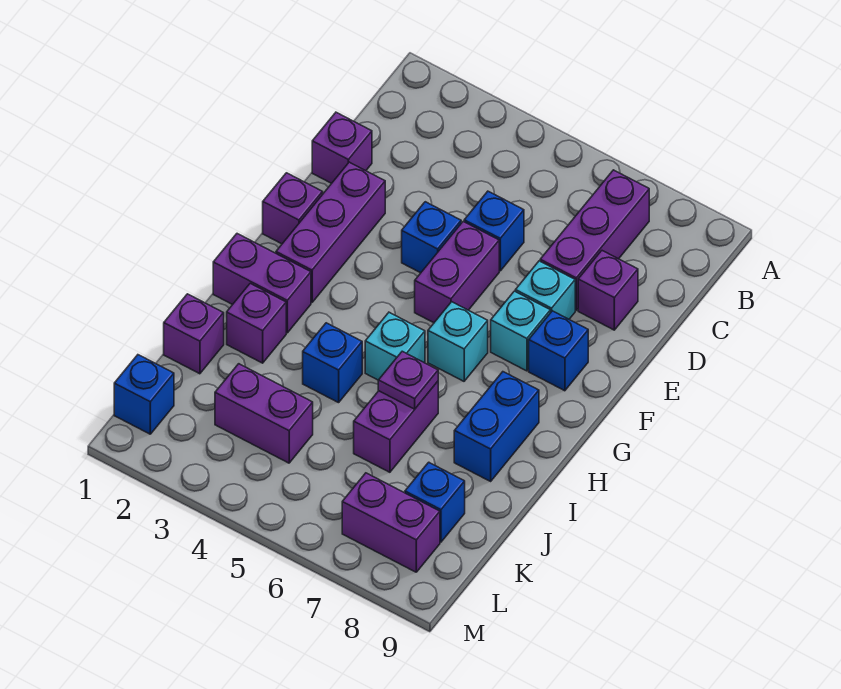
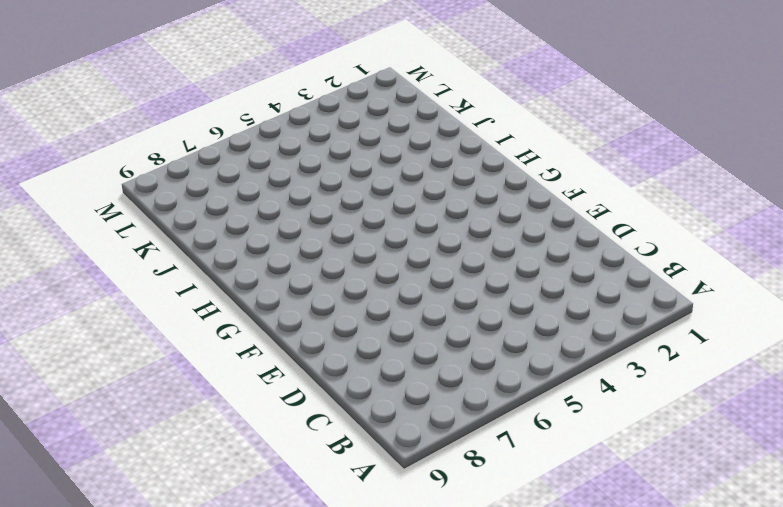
none -> purple 1x3 brick [540,170,649,310]
none -> purple 1x1 brick [312,112,372,183]
none -> blue 1x1 brick [464,191,524,271]

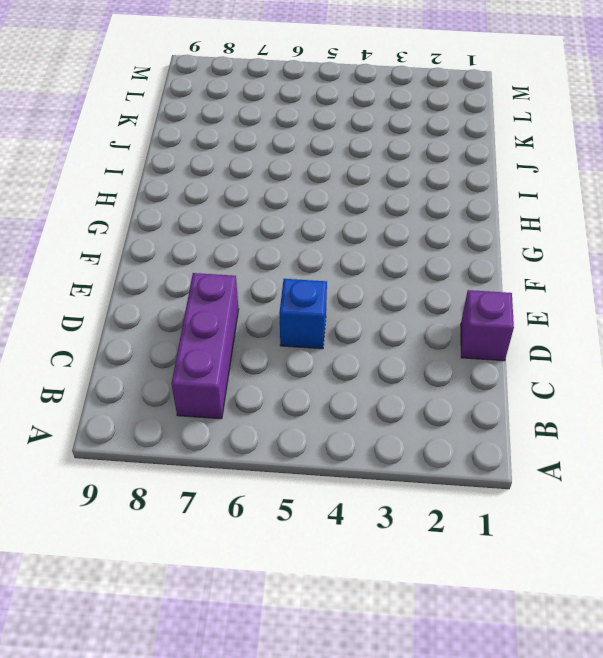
none -> purple 1x1 brick [578,251,638,330]
none -> purple 1x3 brick [276,162,385,302]
none -> blue 1x1 brick [402,202,461,273]

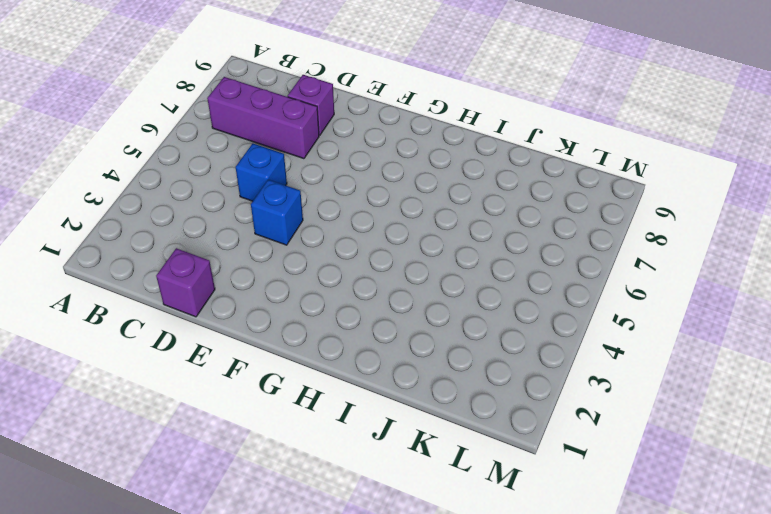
none -> purple 1x3 brick [276,162,385,302]
none -> purple 1x2 brick [415,222,499,323]
none -> cyan 1x1 brick [515,261,575,319]

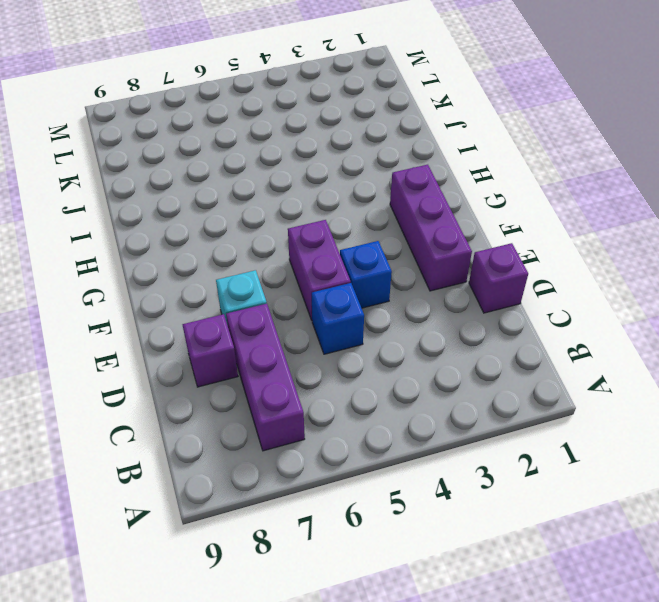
none -> purple 1x1 brick [263,173,323,244]
none -> cyan 1x1 brick [491,291,550,371]
none -> blue 1x1 brick [529,311,588,391]

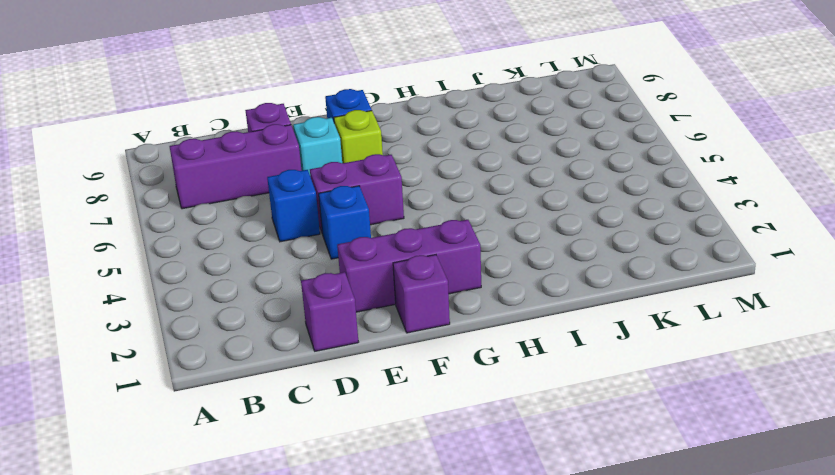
lime 1x1 brick [334,110,383,163] -> cyan 1x1 brick [491,291,550,371]
none -> cyan 1x1 brick [428,302,488,381]
none -> purple 1x2 brick [213,234,311,333]
none -> cyan 1x1 brick [365,312,425,380]

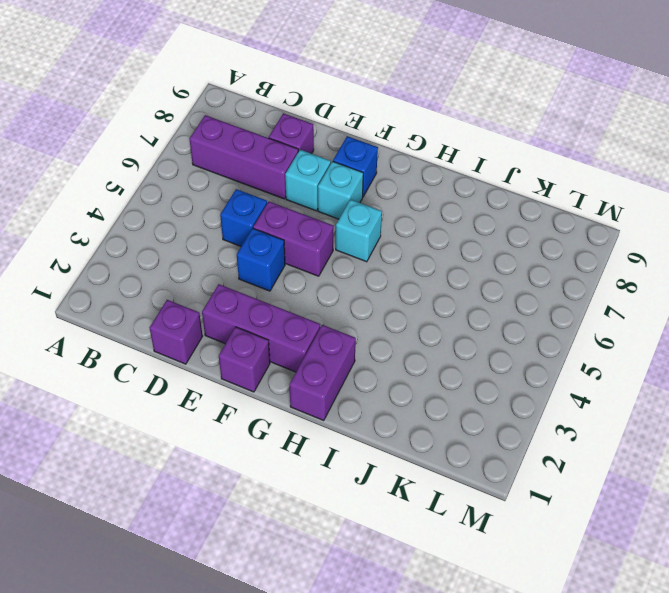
none -> cyan 1x1 brick [365,312,425,380]
none -> blue 1x2 brick [454,372,539,481]
none -> purple 1x1 brick [227,283,286,363]

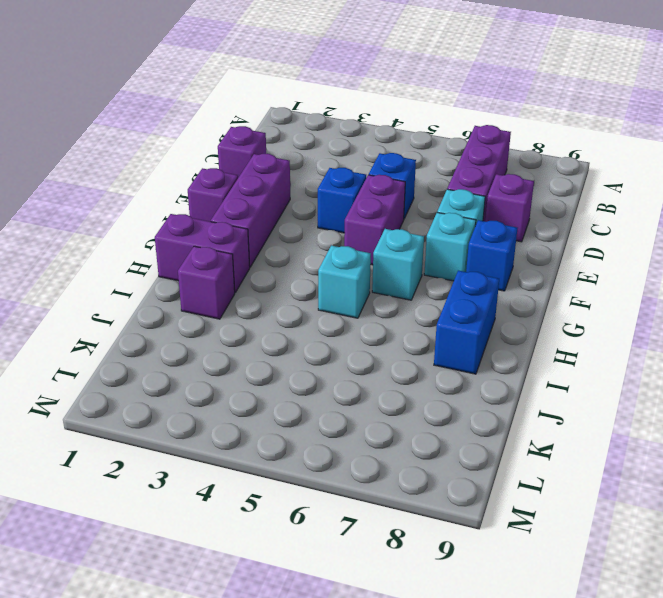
none -> blue 1x1 brick [303,323,362,403]
none -> purple 1x2 brick [354,382,438,472]
none -> purple 1x1 brick [164,294,224,374]

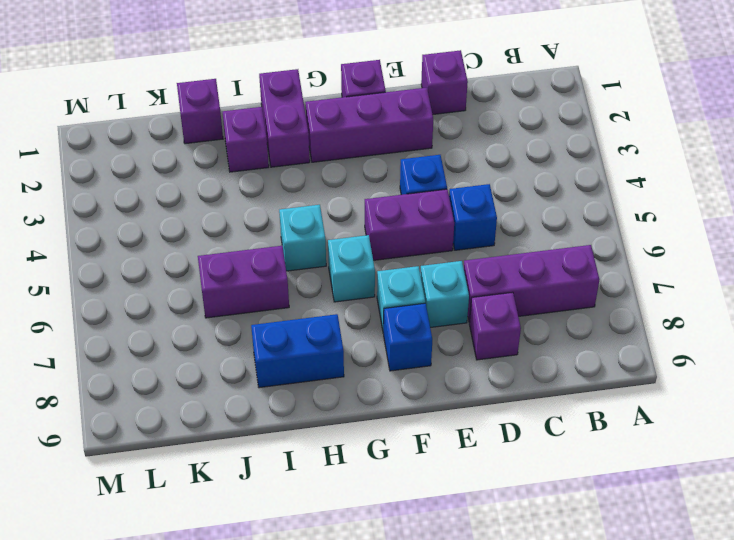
none -> blue 1x1 brick [303,323,362,403]
none -> purple 1x2 brick [215,364,313,463]
none -> blue 1x1 brick [405,462,465,542]

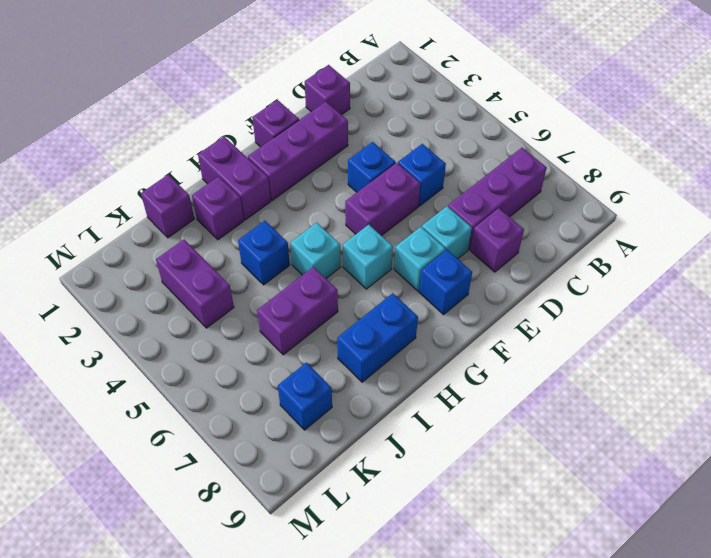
none -> blue 1x1 brick [114,355,174,434]
none -> purple 1x2 brick [342,473,440,572]
none -> purple 1x1 plate [378,351,438,409]

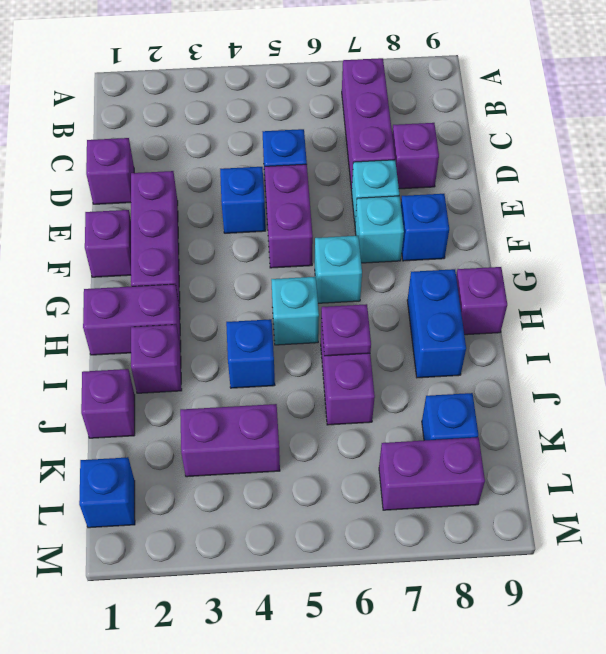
purple 1x1 brick [456,267,507,335] -> none

